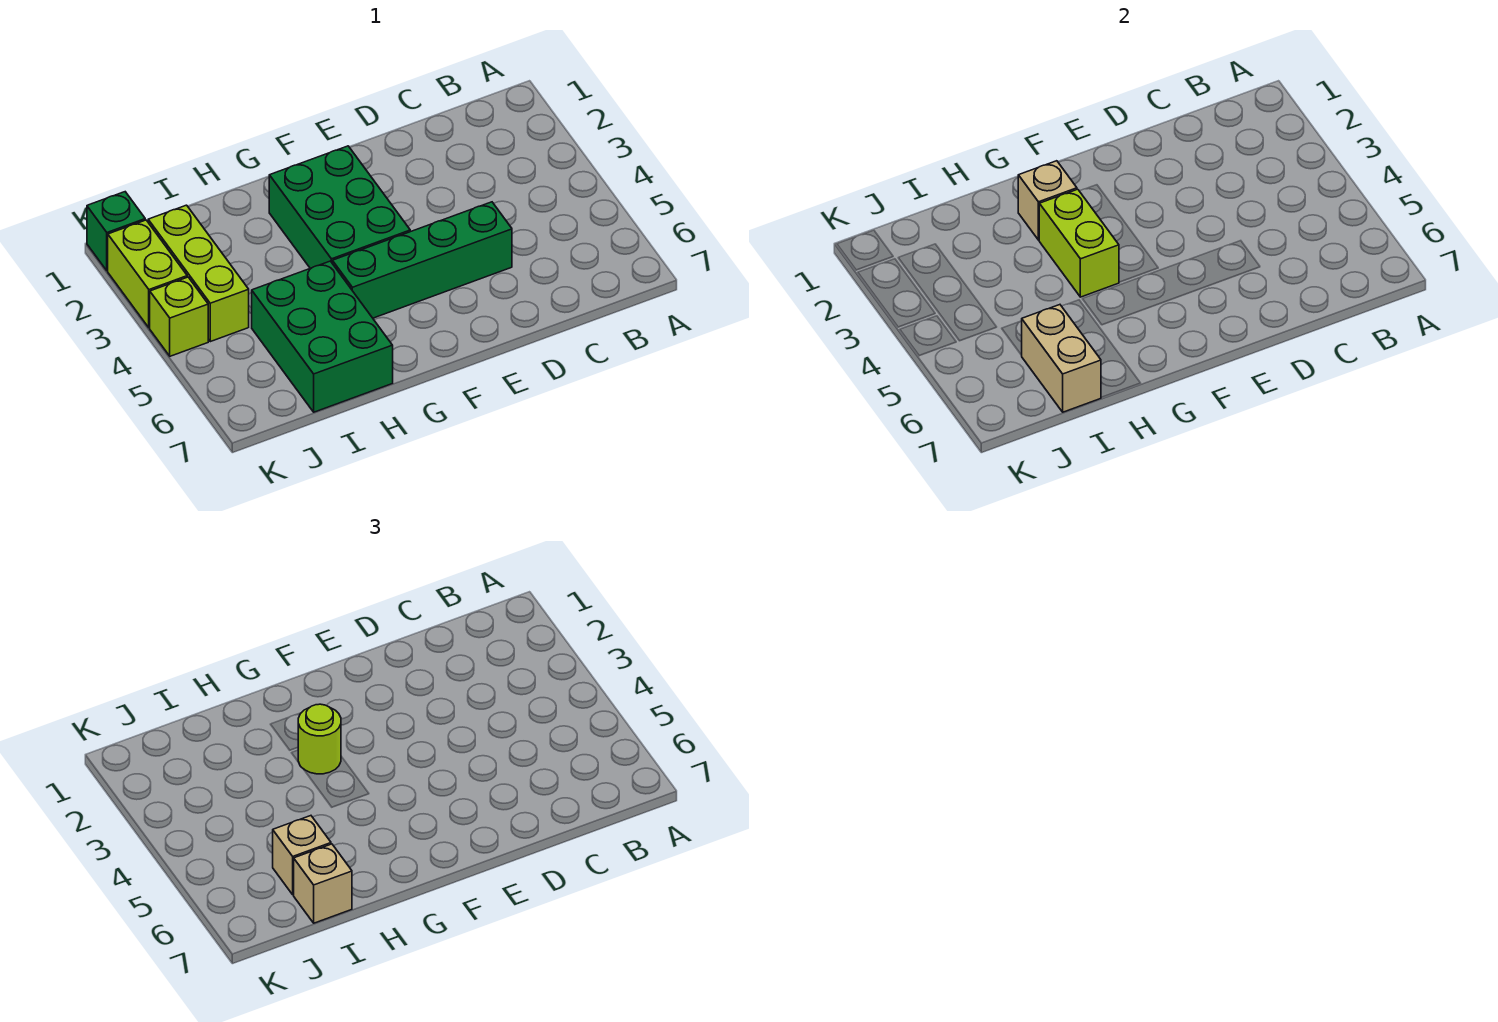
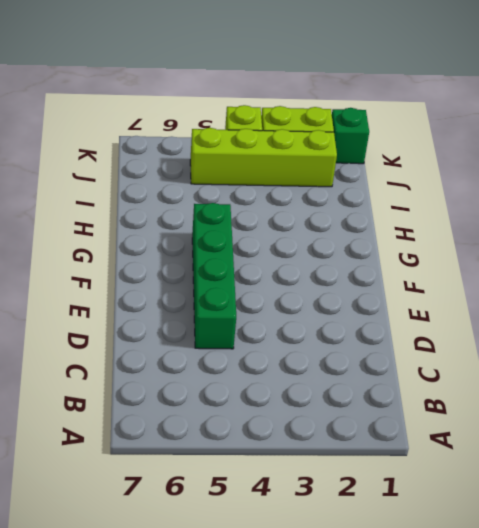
lime 1x4 brick [190,128,337,187] -> lime 1x3 brick [148,205,249,342]
none -> green 2x3 brick [269,146,410,268]
none -> green 2x3 brick [252,261,393,412]
none -> tan 1x1 brick [1018,161,1077,240]

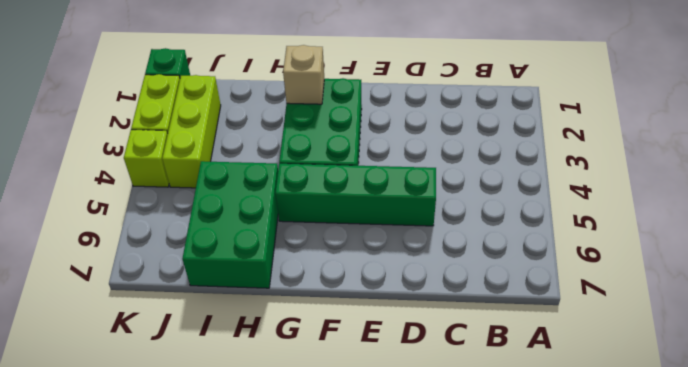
none -> lime 1x2 brick [1039,189,1119,297]
none -> tan 1x2 brick [1022,305,1101,412]
none -> lime 1x1 round brick [298,704,341,774]

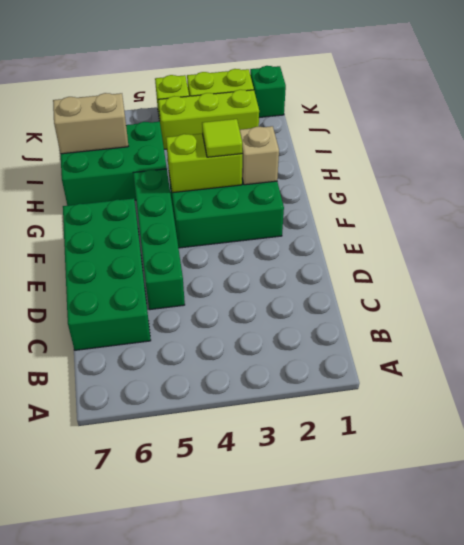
green 2x4 brick [63,198,151,350] -> none
lime 1x1 tile [202,119,242,157] -> lime 1x1 round brick [298,704,341,774]
none -> tan 1x1 brick [273,816,331,895]
none -> tan 1x1 brick [293,844,352,923]

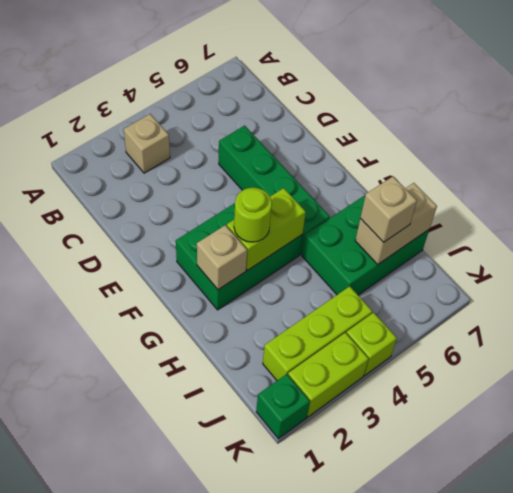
tan 1x1 brick [124,114,170,173] -> tan 1x1 brick moved to [293,844,352,923]

